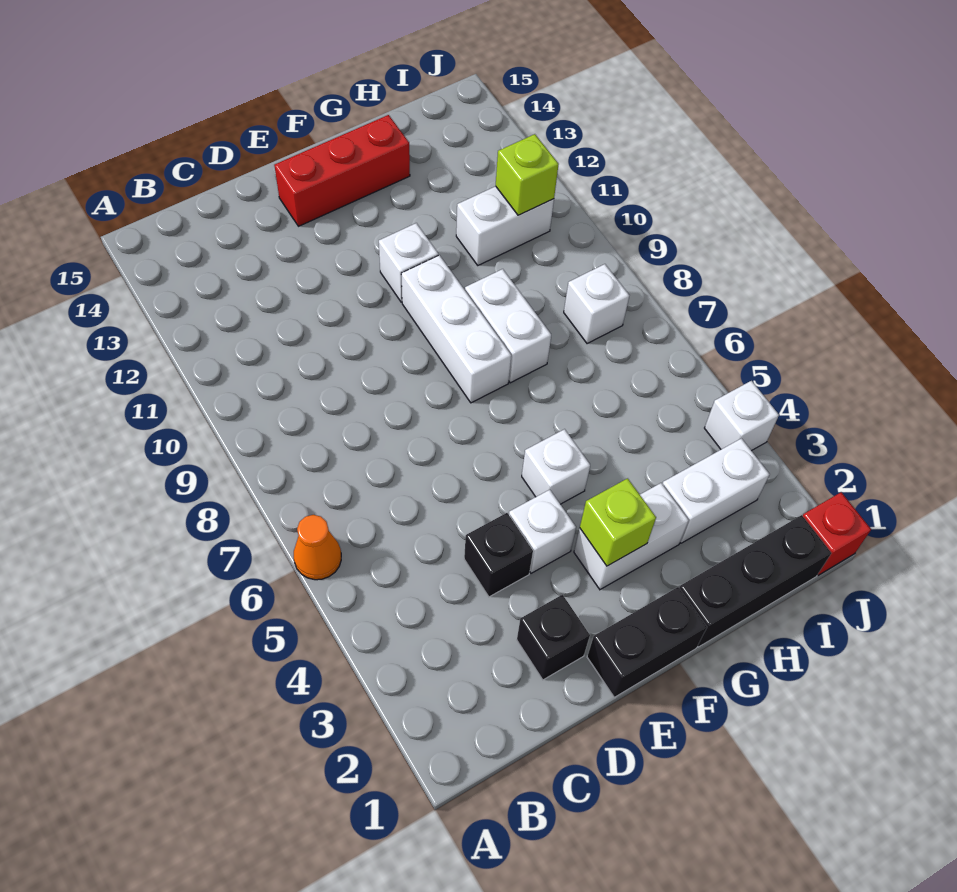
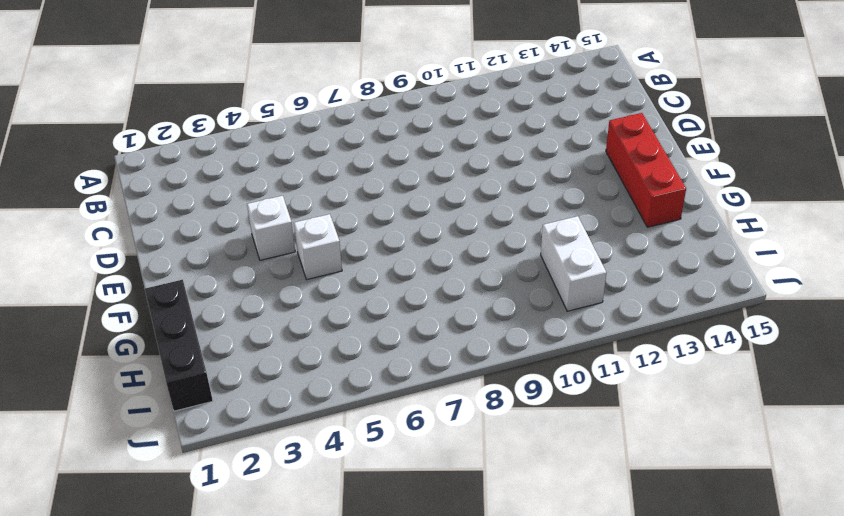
none -> orange 1x1 cone [294,515,341,580]
none -> black 1x1 brick [517,595,590,680]
none -> black 1x1 brick [464,513,533,597]

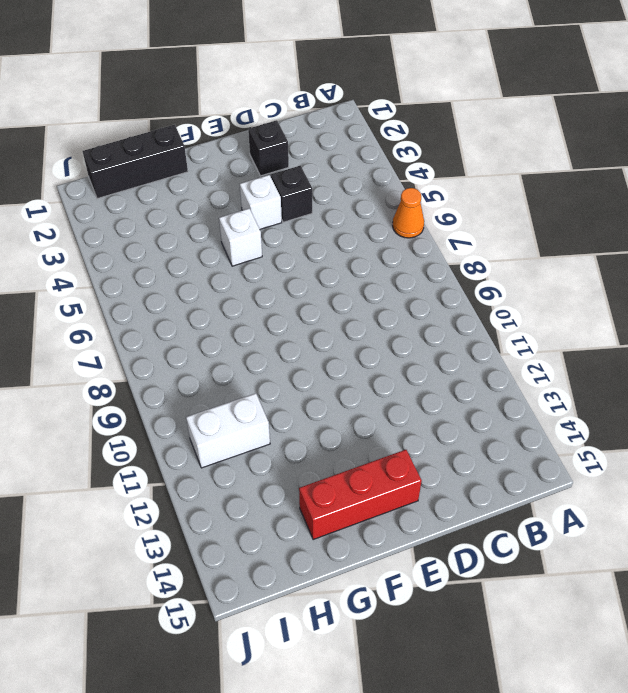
none -> black 1x2 brick [587,587,707,697]
none -> white 1x2 brick [574,483,689,590]
none -> white 1x3 brick [401,255,511,403]

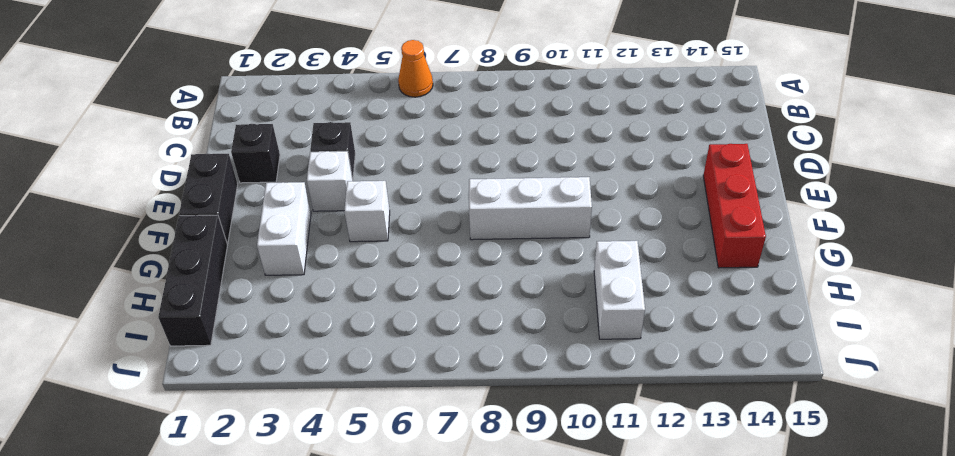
none -> white 1x1 brick [379,223,438,302]
none -> white 1x2 brick [465,269,551,383]
none -> white 1x2 brick [663,438,770,543]

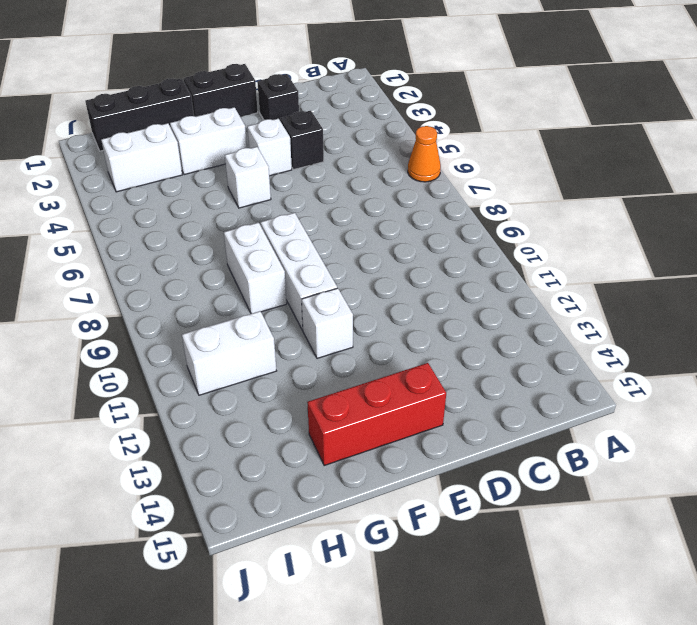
none -> white 1x1 brick [564,264,629,344]
none -> red 1x1 brick [803,492,871,575]
none -> white 1x1 brick [705,381,779,451]

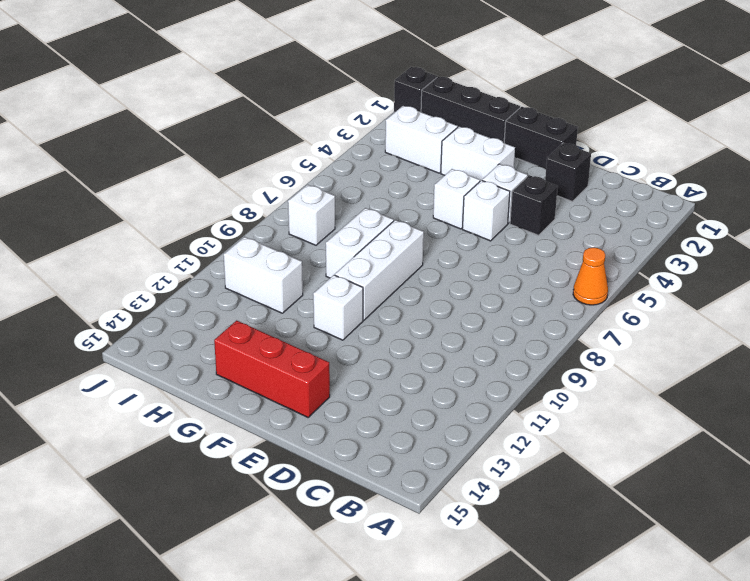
white 1x1 brick [462,180,510,241] -> white 1x1 brick moved to [705,381,779,451]
black 1x1 brick [394,67,437,113] -> red 1x1 brick [803,492,871,575]
none -> lime 1x1 brick [580,478,656,566]
none -> lime 1x1 brick [496,134,559,215]

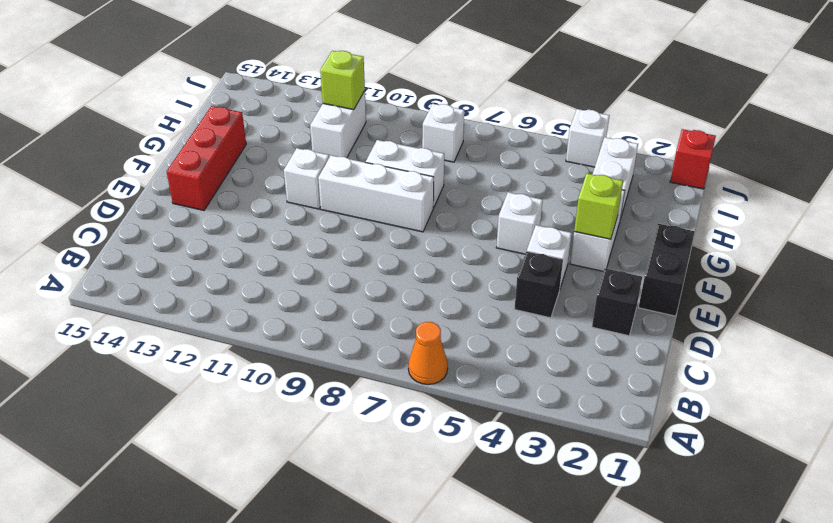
none -> black 1x3 brick [679,515,831,647]

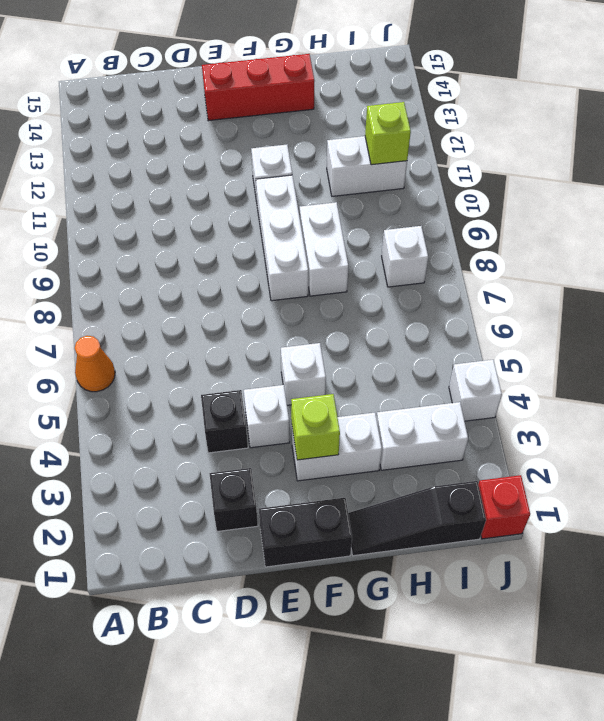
black 1x3 slope [348,481,486,556] -> black 1x3 brick [679,515,831,647]

